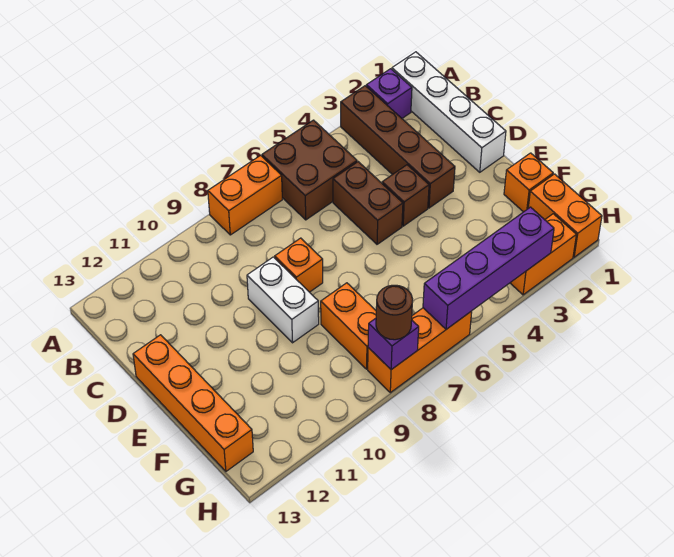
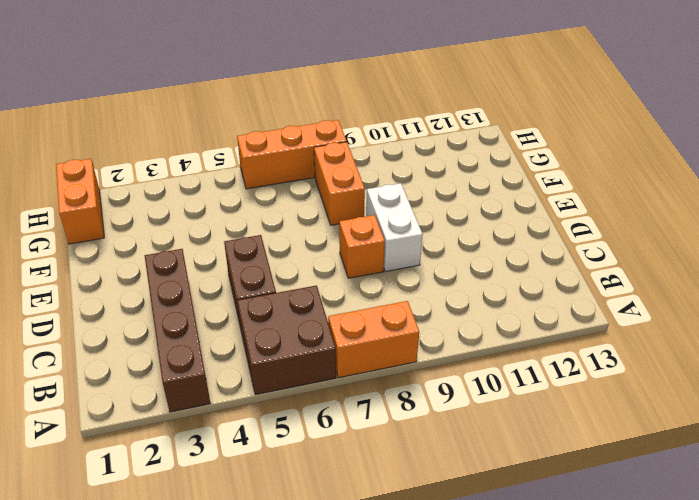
none -> white 1x4 brick [392,52,506,172]
none -> purple 1x1 brick [366,69,412,118]
none -> brown 1x1 brick [382,165,429,226]

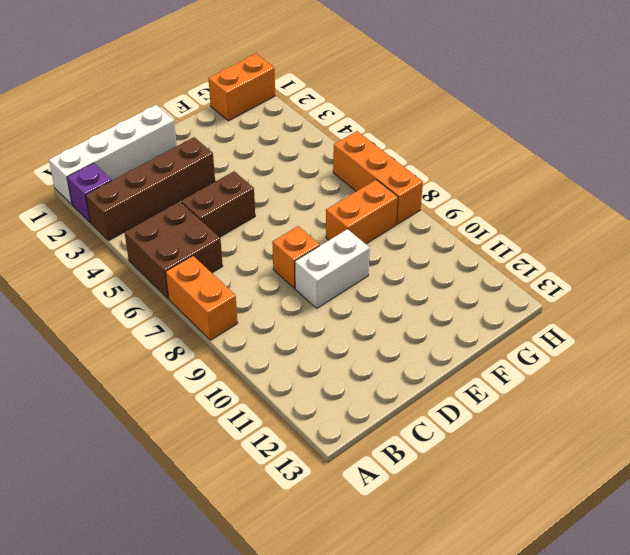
none -> brown 1x1 brick [382,165,429,226]
none -> orange 1x4 brick [133,335,253,471]
none -> orange 1x1 brick [504,153,553,212]

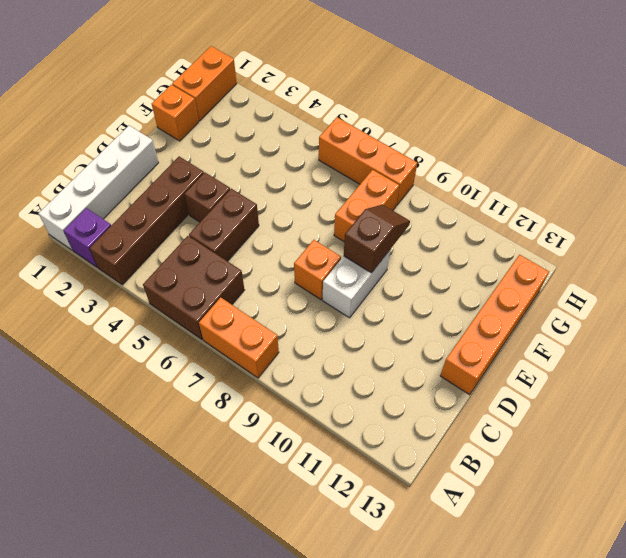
brown 1x2 slope [344,205,410,273] -> none
none -> orange 1x2 brick [510,214,576,295]
none -> purple 1x4 brick [423,207,554,329]
none -> purple 1x1 brick [368,318,419,370]

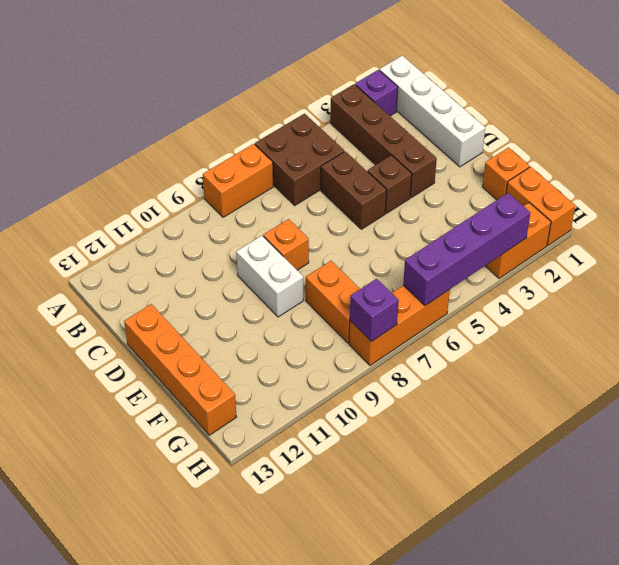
none -> brown 1x1 round brick [376,285,413,340]

